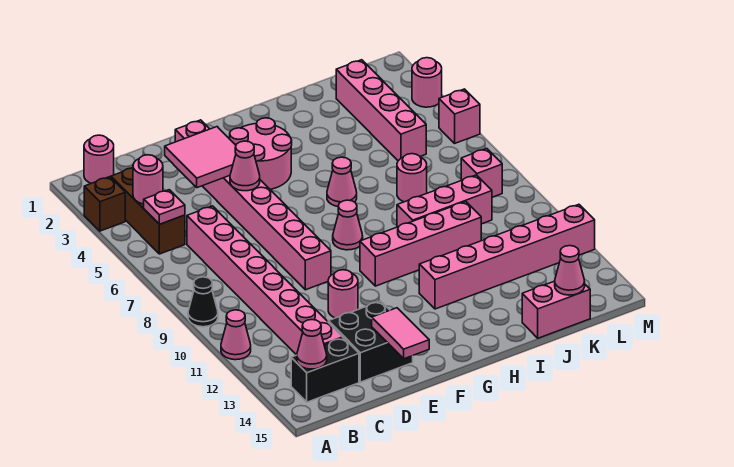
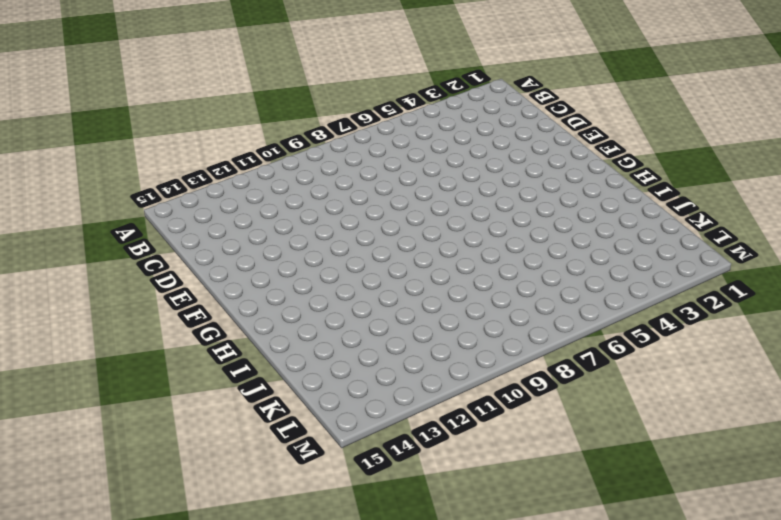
none -> brown 1x1 brick [84,177,125,231]
none -> black 1x1 cone [188,277,218,327]
none -> pink 1x1 cone [221,310,251,360]

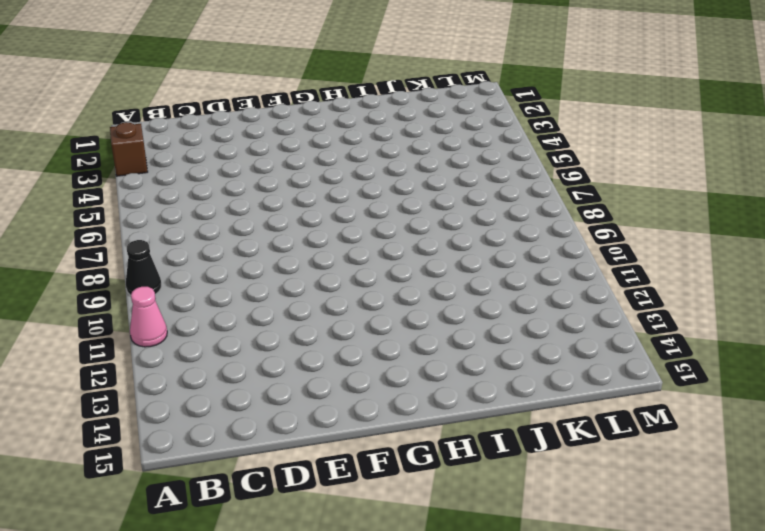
none -> pink 1x1 round brick [84,135,114,183]
none -> brown 1x3 brick [111,168,185,254]
none -> black 1x2 brick [291,338,359,402]

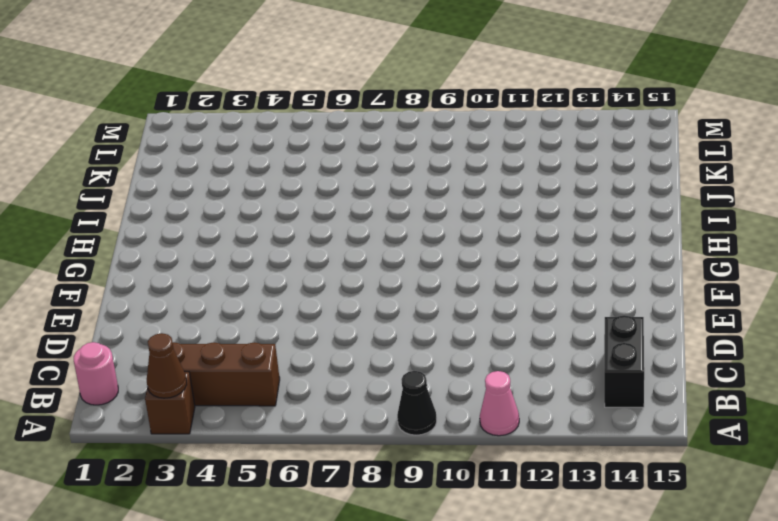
brown 1x1 cone [147,333,187,398] -> none
none -> pink 1x8 brick [187,206,343,355]
none -> black 2x2 brick [328,301,413,382]
none -> pink 1x8 brick [175,120,331,290]

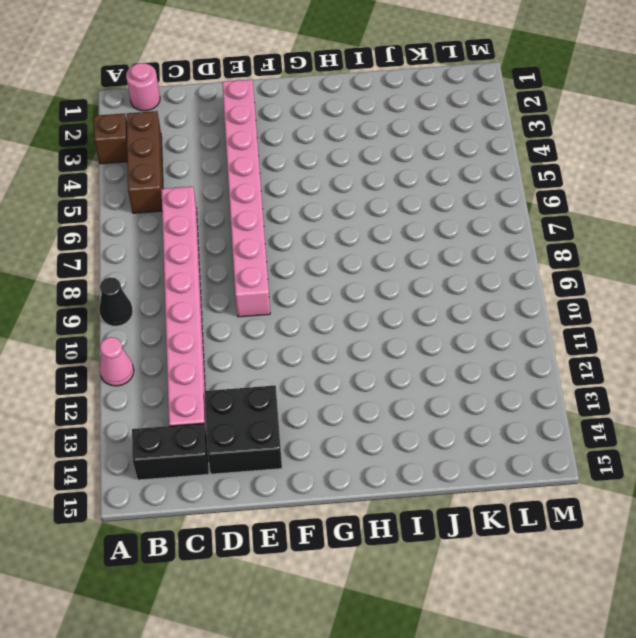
none -> pink 1x1 round brick [328,270,358,318]
none -> pink 2x2 round brick [230,118,292,189]
none -> pink 1x1 cone [333,200,363,250]

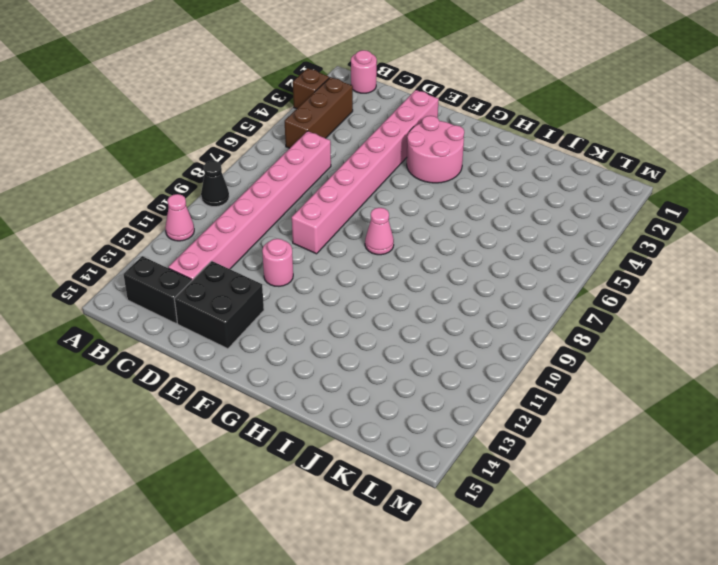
none -> pink 1x4 brick [360,202,481,286]
none -> pink 1x1 cone [327,157,357,206]
none -> pink 1x6 brick [419,204,595,309]

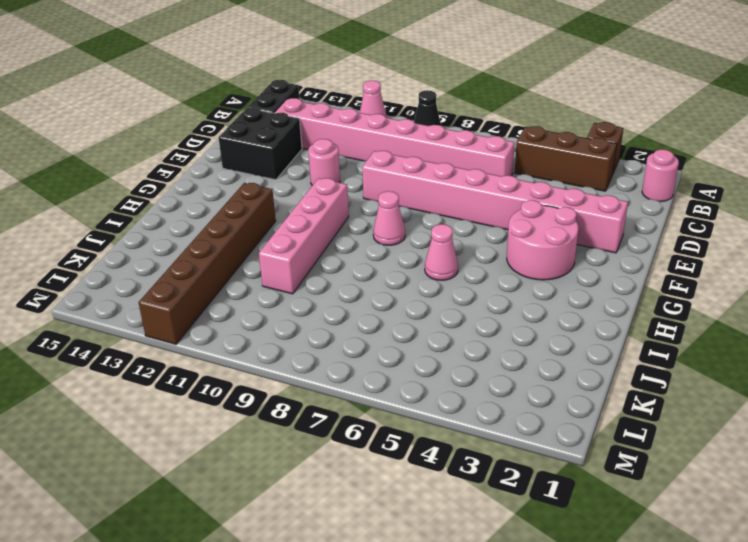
brown 1x6 brick [139,183,276,344] -> pink 1x6 brick [419,204,595,309]
none -> pink 1x3 brick [397,175,492,227]
none -> pink 1x1 round brick [397,154,427,202]
none -> pink 1x2 brick [522,281,590,338]

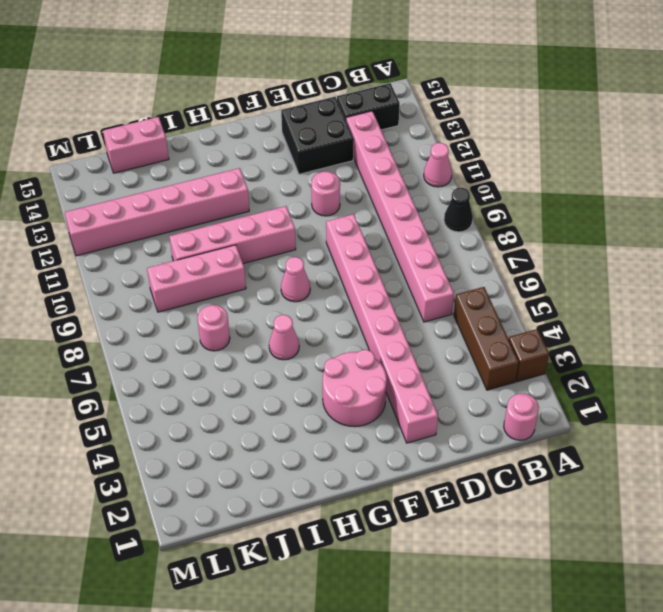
none -> pink 1x4 brick [336,60,426,161]
none -> pink 1x1 brick [461,149,502,197]
none -> pink 1x1 round brick [412,58,442,107]

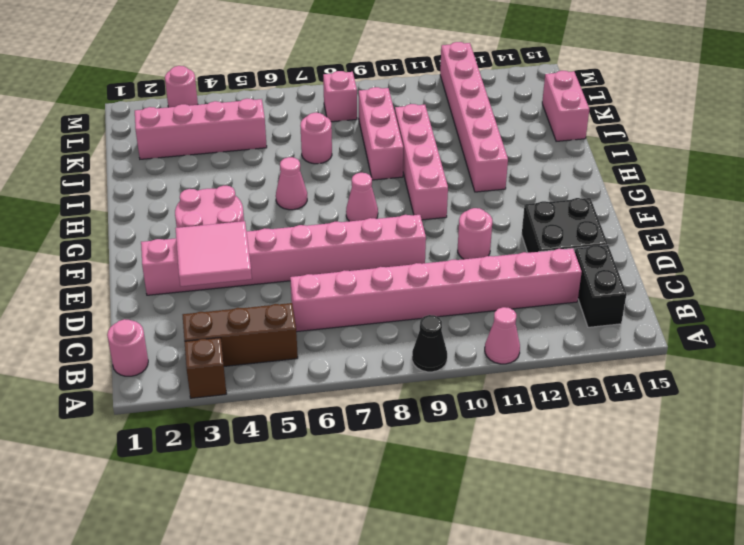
none -> pink 1x1 brick [439,89,480,143]
none -> pink 1x1 round brick [133,155,163,204]
none -> pink 1x1 plate [144,190,185,224]

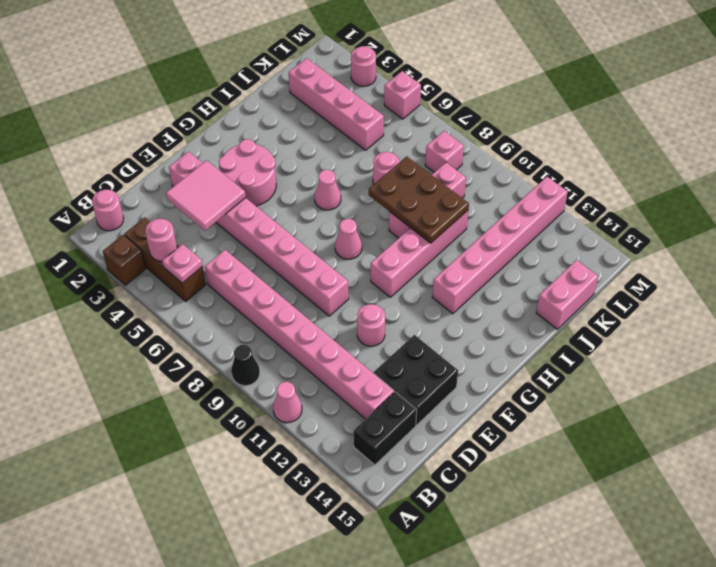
brown 2x3 plate [369,156,469,243] -> none
none -> pink 1x1 cone [297,320,327,369]
none -> pink 1x1 cone [230,141,260,191]
none -> pink 1x2 tile [372,308,429,359]

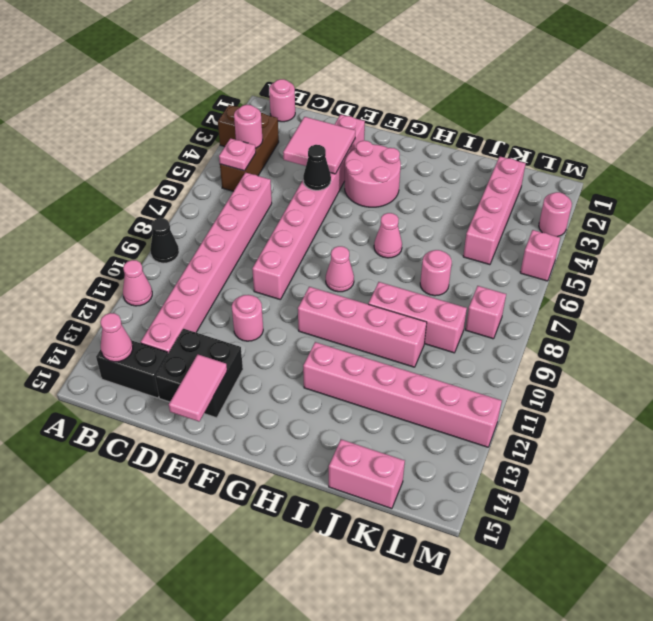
black 1x1 cone [303,145,331,190] -> pink 1x1 cone [230,141,260,191]
none -> pink 1x1 cone [555,246,585,295]

